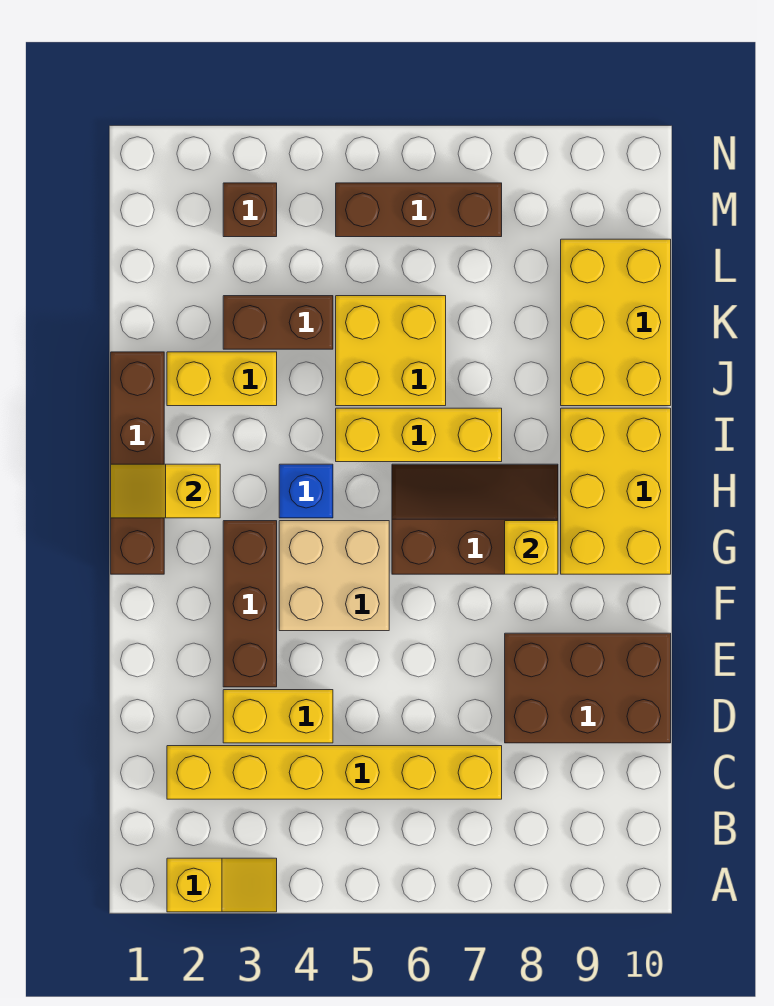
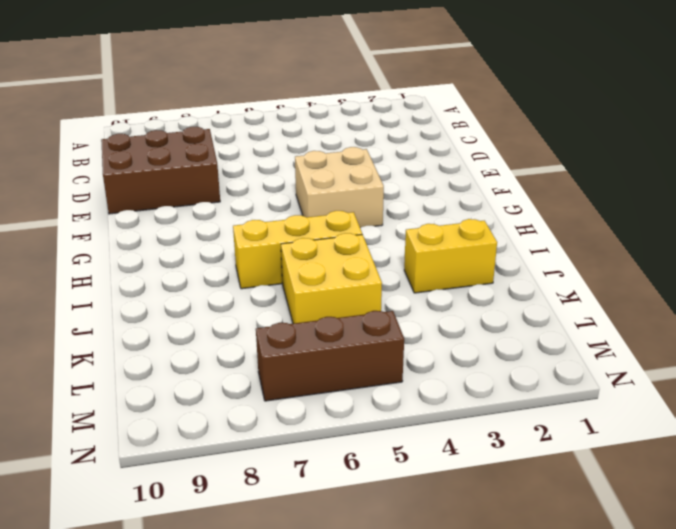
none -> yellow 1x2 slope [167,858,277,912]
none -> yellow 1x6 brick [167,746,502,799]
none -> yellow 1x2 brick [223,690,333,743]

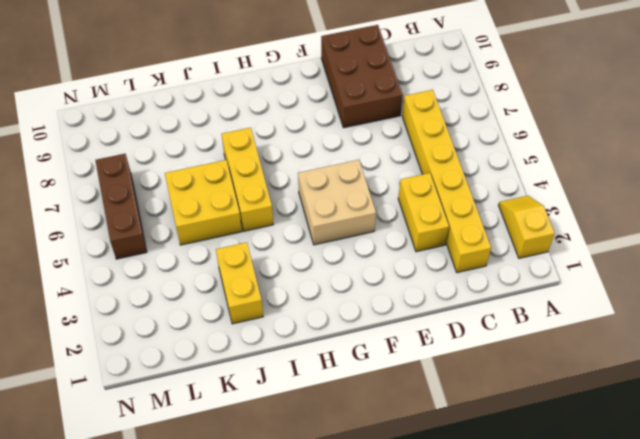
none -> brown 1x3 brick [223,521,277,687]
none -> brown 1x4 brick [111,352,164,574]
none -> brown 2x3 slope [392,464,558,574]

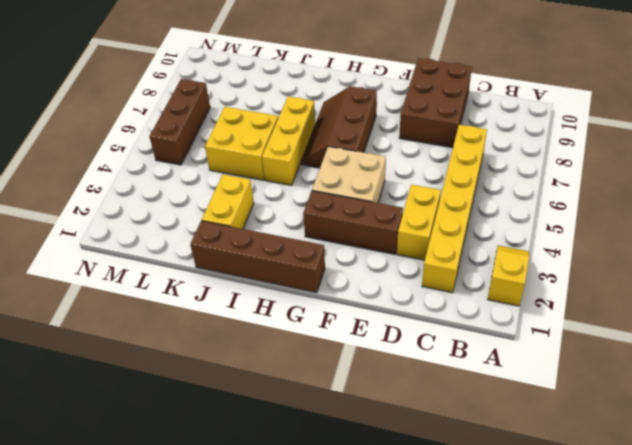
none -> yellow 2x3 brick [561,408,671,574]
none -> blue 1x1 brick [279,464,333,518]
none -> yellow 2x3 brick [561,239,671,406]

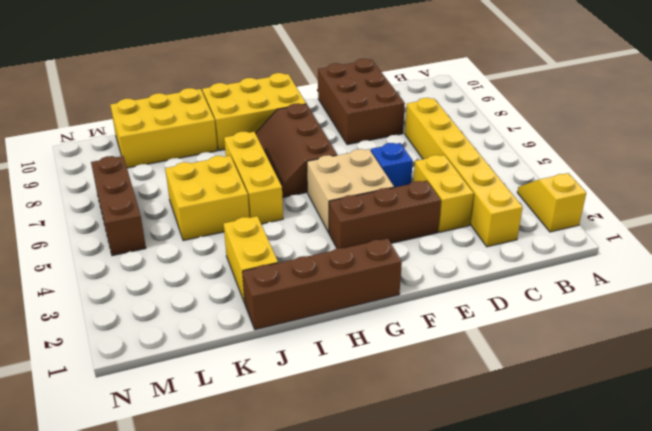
blue 1x1 brick [371,143,413,187] -> blue 1x1 brick moved to [279,464,333,518]
none -> brown 1x2 brick [223,296,333,349]
none -> brown 1x1 brick [223,183,277,237]
none -> yellow 1x1 brick [505,521,558,574]

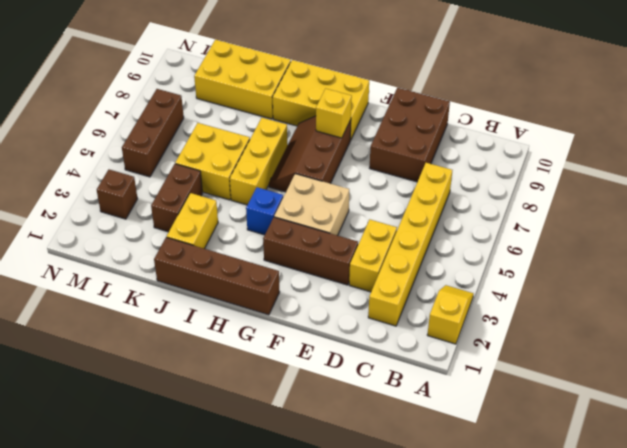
none -> yellow 1x2 slope [111,464,220,518]

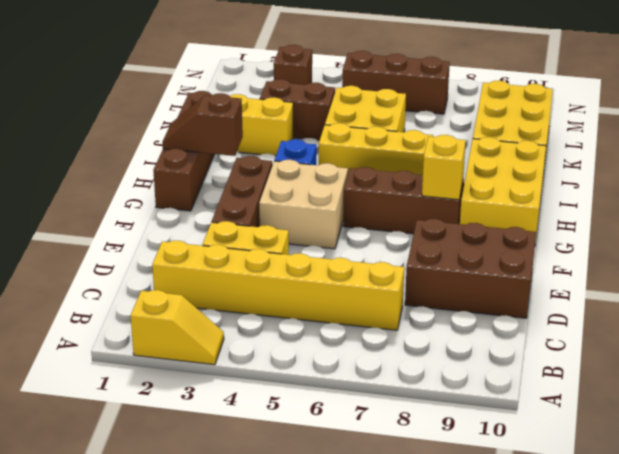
brown 1x2 slope [162,93,243,156] -> yellow 1x2 slope [111,464,220,518]

